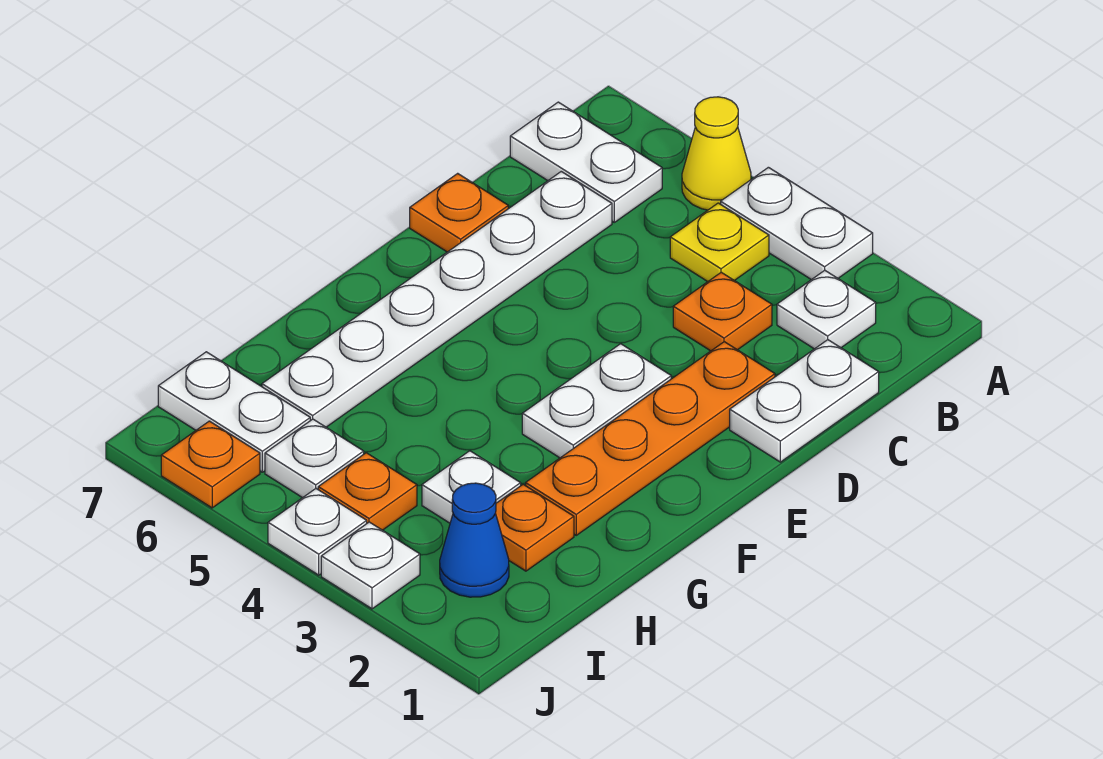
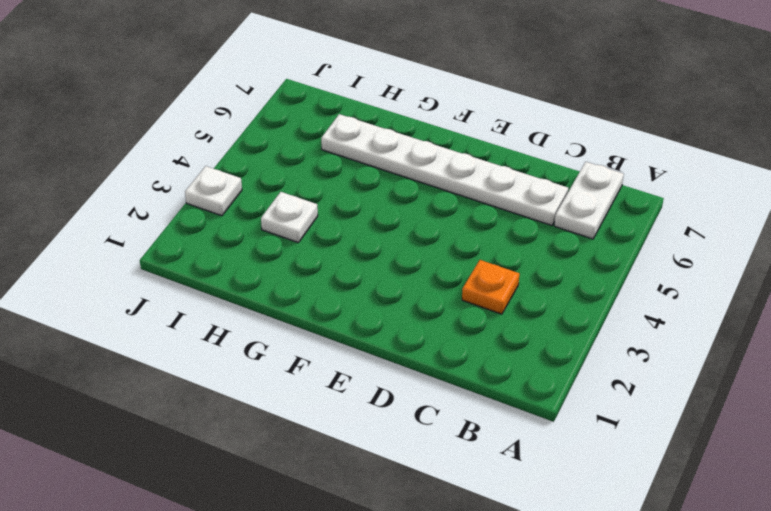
none -> white 1x2 plate [721,167,873,280]
none -> yellow 1x1 cone [682,97,751,210]
none -> white 1x1 plate [777,270,876,349]

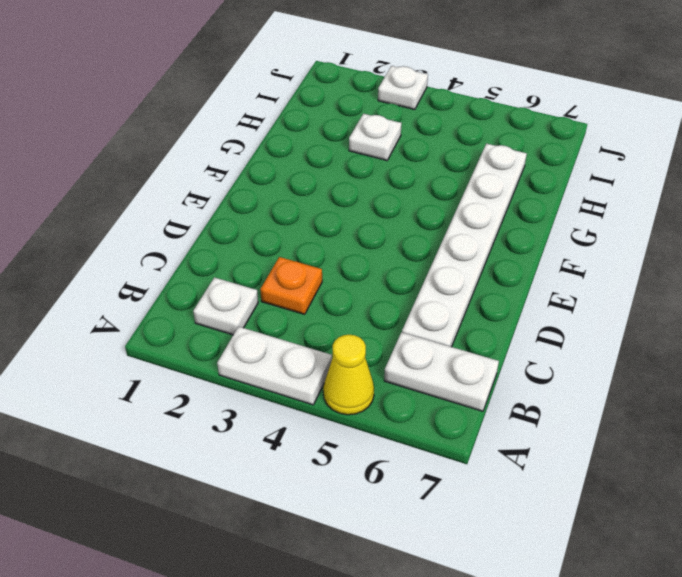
none -> yellow 1x1 plate [670,203,769,282]
none -> white 1x2 plate [730,340,879,462]
none -> orange 1x4 plate [526,342,775,535]

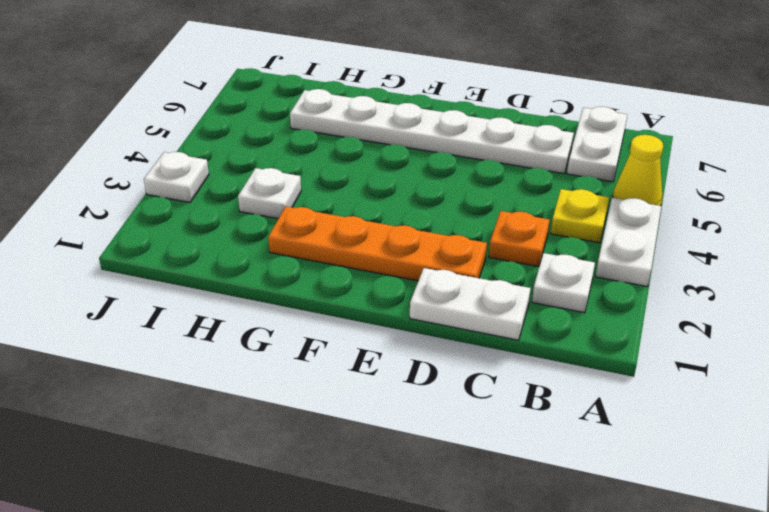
none -> orange 1x1 plate [410,173,508,252]
none -> white 1x2 plate [522,344,671,458]
none -> orange 1x1 plate [496,484,574,571]

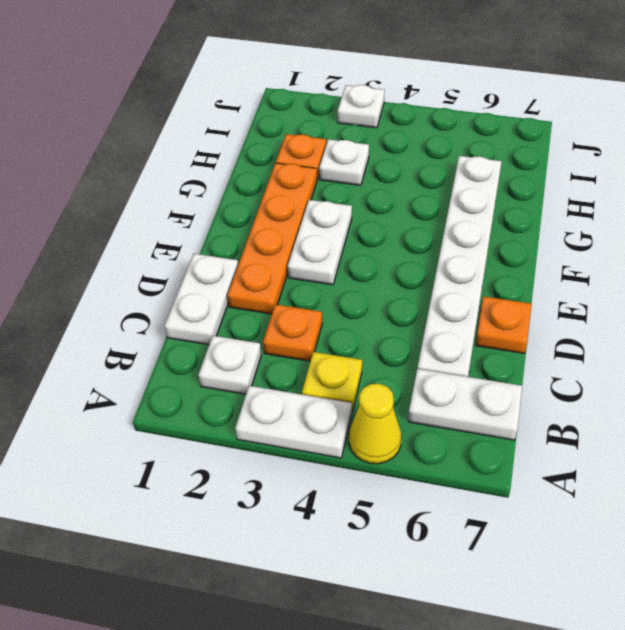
none -> blue 1x1 cone [440,483,509,597]
none -> orange 1x1 plate [318,453,417,530]
none -> white 1x1 plate [265,419,364,498]

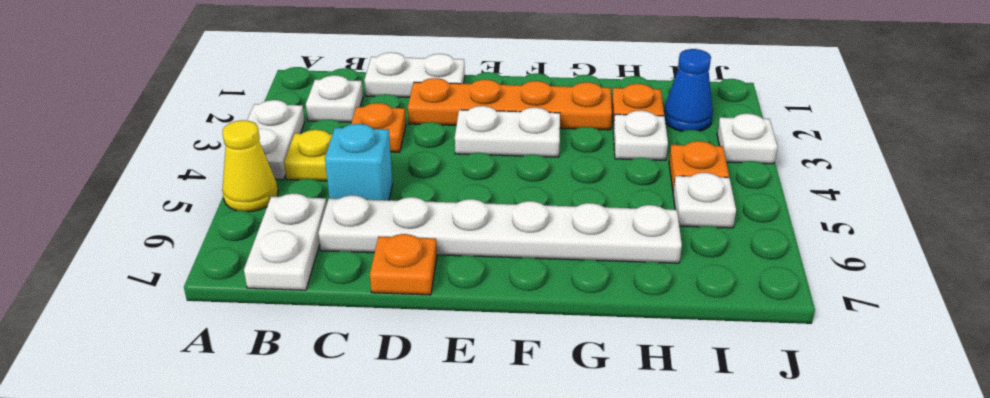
cyan 1x1 brick [325,124,393,200] -> none
none -> white 1x2 plate [158,352,310,472]
none -> white 1x1 plate [268,489,367,575]
none -> orange 1x1 plate [161,421,260,508]

